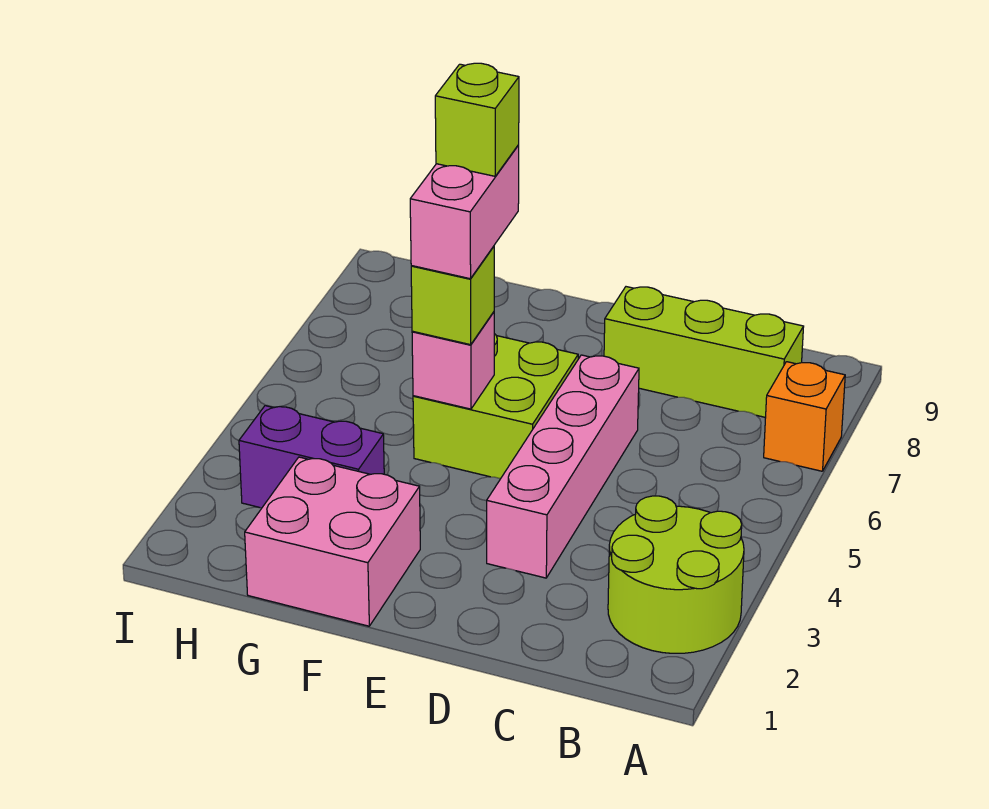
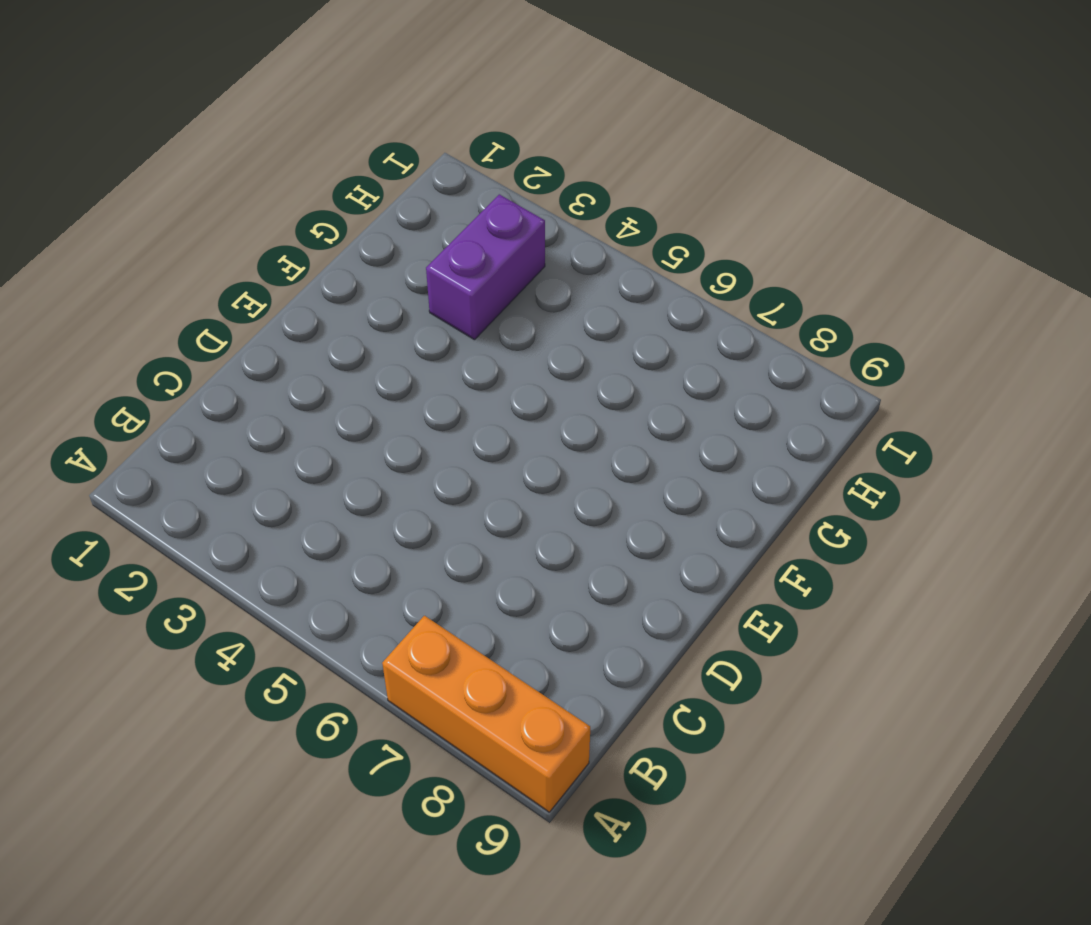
orange 1x3 brick [382,616,590,812] -> orange 1x1 brick [764,362,845,471]
none -> lime 2x2 round brick [608,496,744,653]
none -> lime 1x3 brick [604,287,804,417]

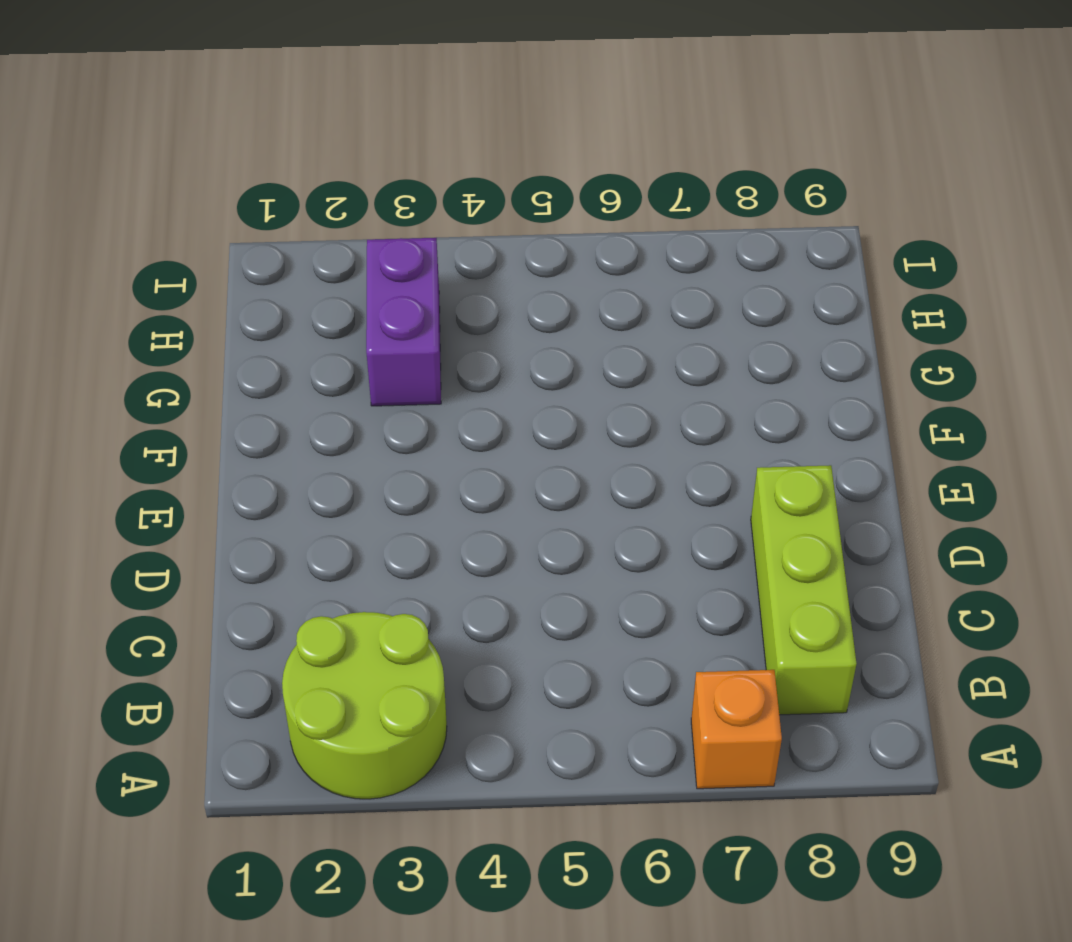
none -> pink 1x4 brick [487,355,639,578]
none -> lime 2x2 brick [413,334,578,479]

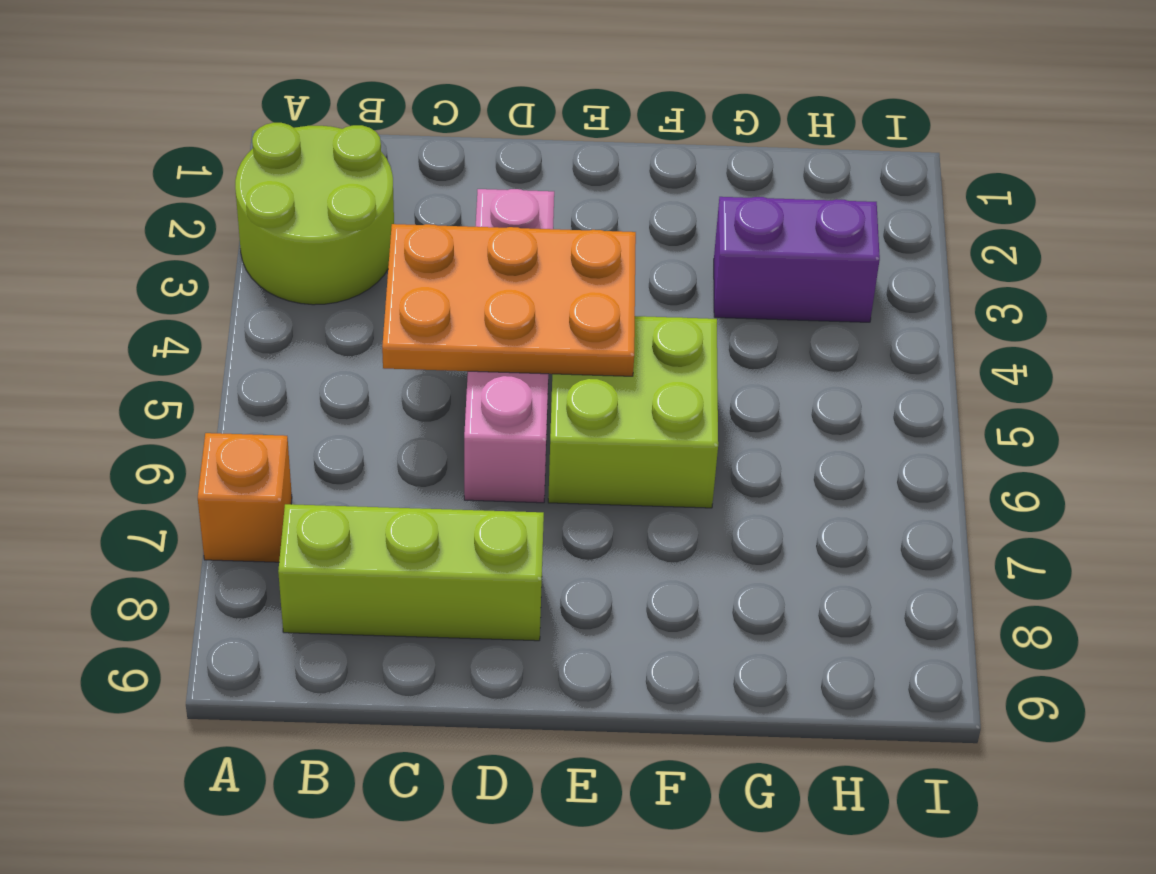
orange 2x3 plate [382,224,636,376] -> none
none -> pink 2x2 brick [245,457,420,626]
none -> pink 1x1 brick [412,312,494,409]

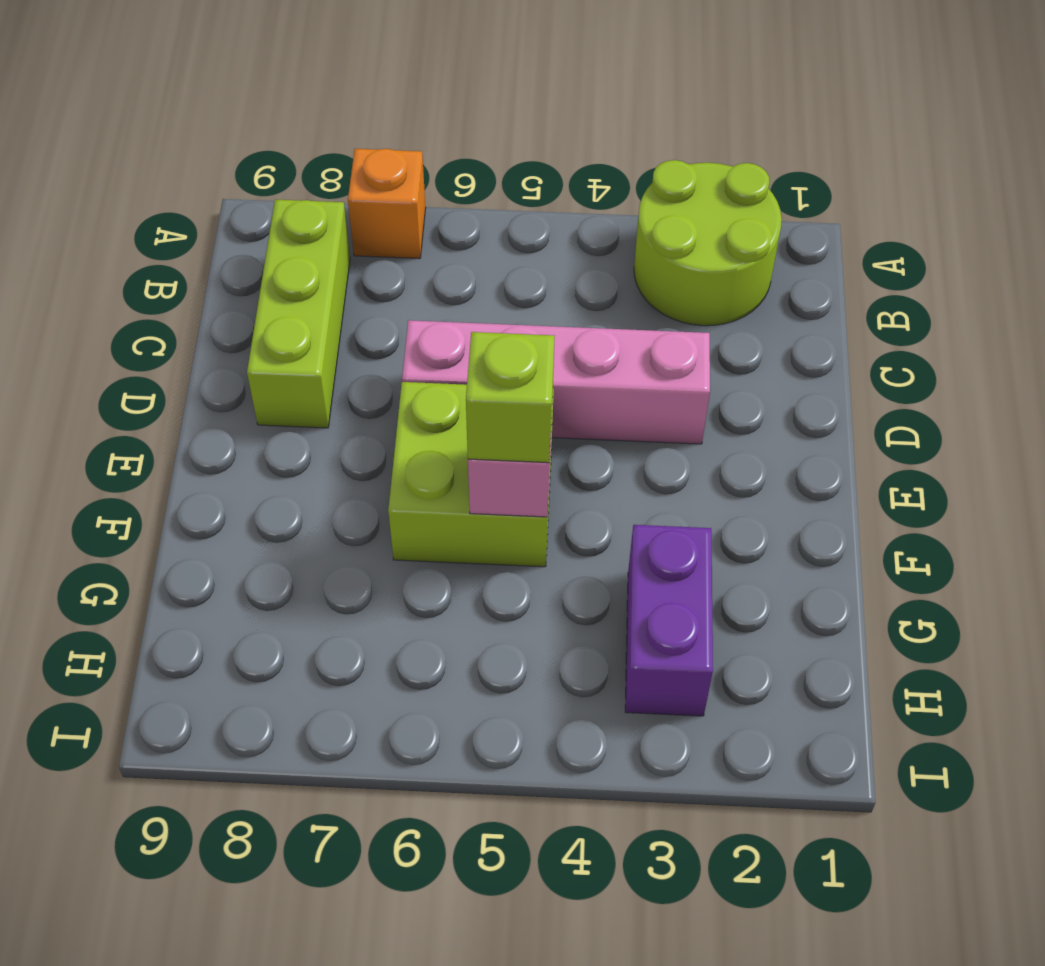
none -> pink 2x2 brick [245,457,420,626]
none -> pink 1x2 brick [410,145,519,279]

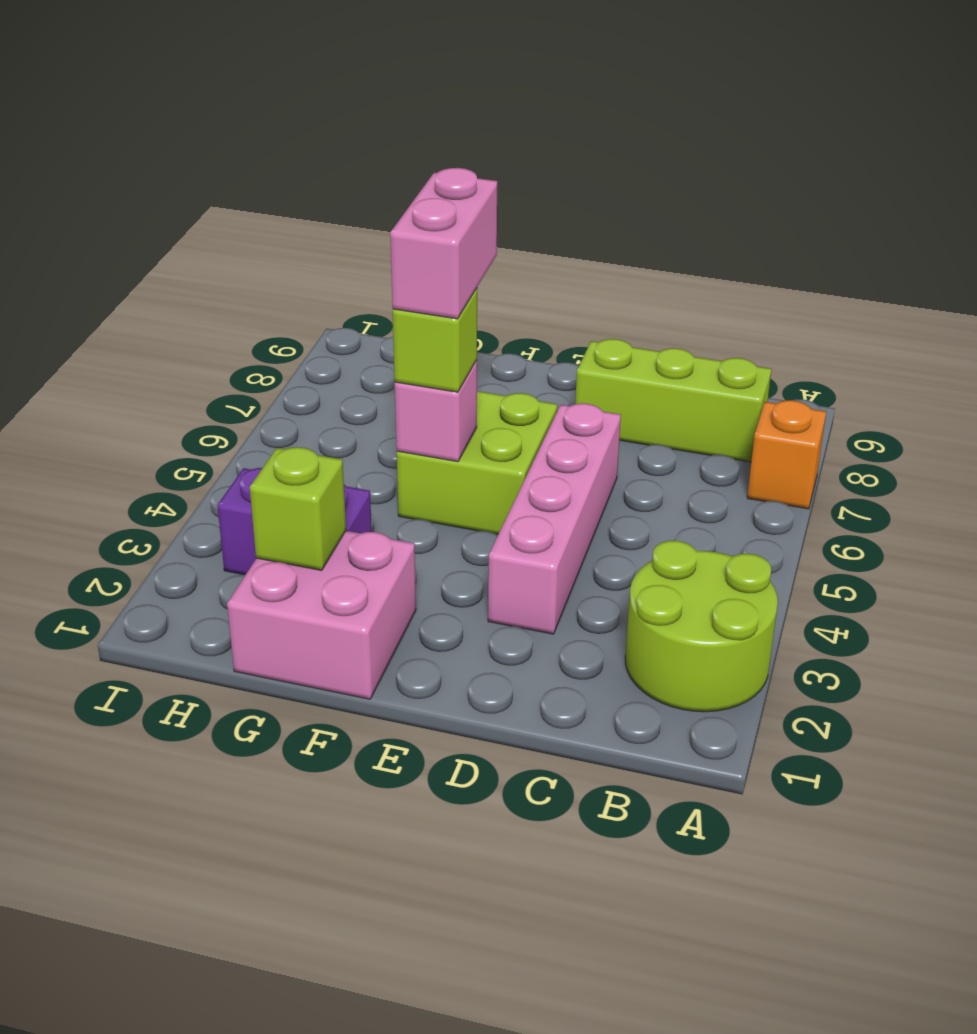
lime 1x1 brick [250,447,346,571] -> lime 1x1 brick moved to [435,63,519,176]

